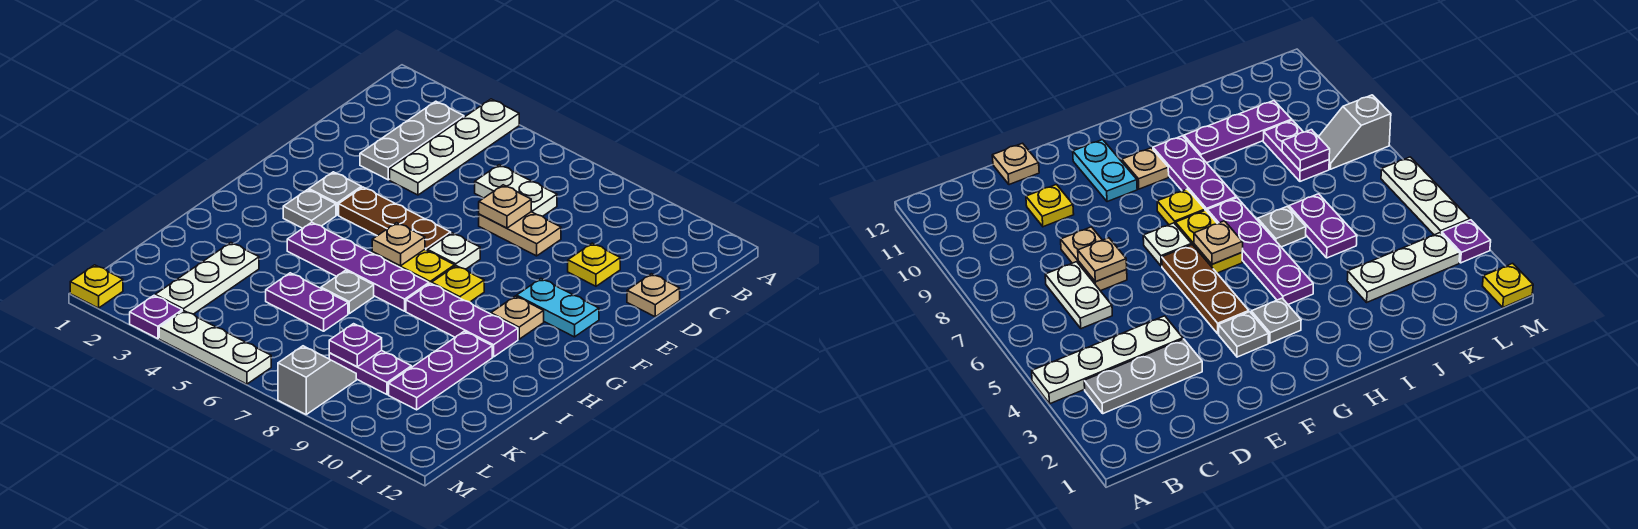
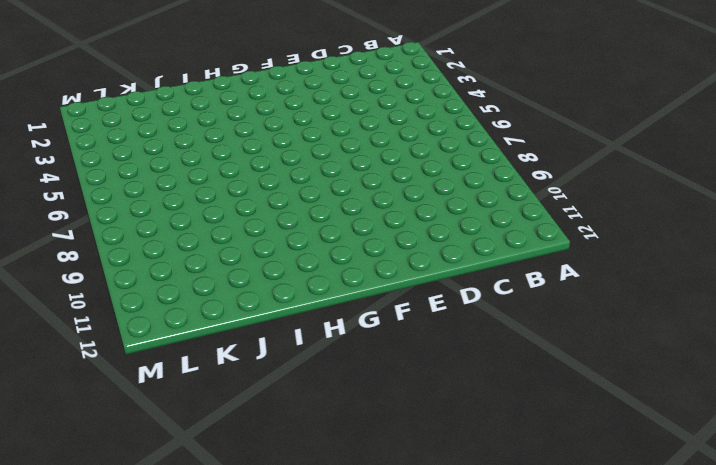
none -> white 1x4 plate [390,99,519,195]
none -> grey 1x3 plate [360,101,464,180]
none -> white 1x2 plate [475,165,557,216]

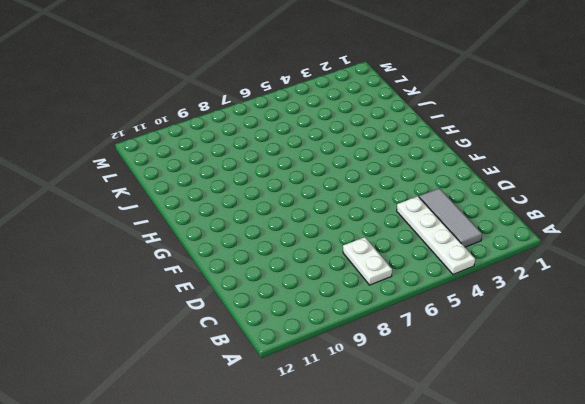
grey 1x3 tile [419,188,482,247] -> grey 1x3 plate [360,101,464,180]
white 1x2 plate [343,237,392,285] -> white 1x2 plate turned to [475,165,557,216]
none -> tan 1x2 plate [479,212,561,256]
none -> yellow 1x1 plate [568,243,620,286]
none -> tan 1x1 plate [627,274,680,317]

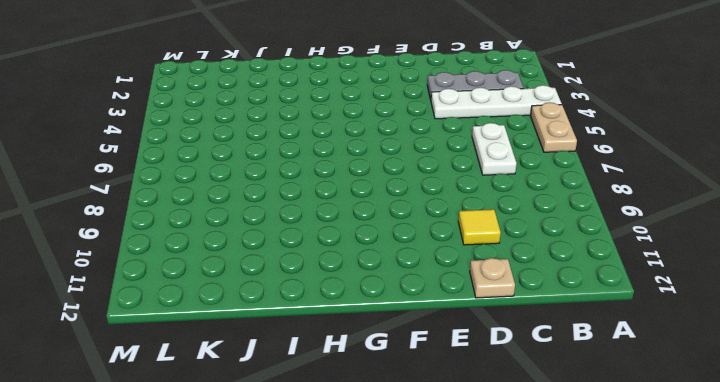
tan 1x2 plate [531,102,577,152] -> tan 1x2 plate moved to [479,212,561,256]
yellow 1x1 tile [458,209,501,245] -> yellow 1x1 plate [568,243,620,286]
none -> grey 1x1 plate [309,172,362,215]
none -> brown 1x3 plate [339,187,451,251]
none -> white 1x1 plate [428,233,480,269]

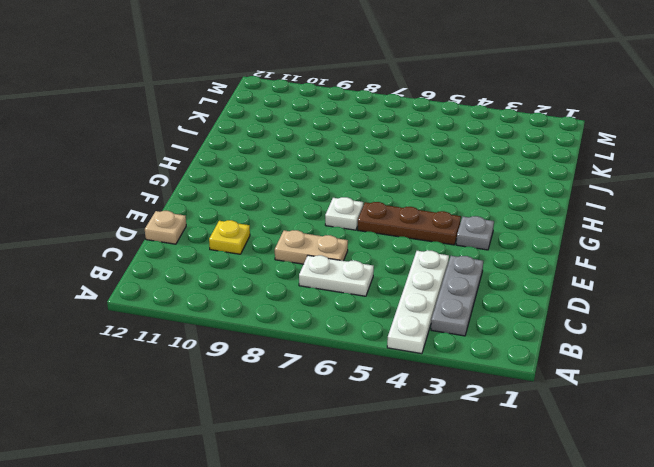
none -> cyan 1x2 plate [517,279,599,337]
none -> grey 1x1 plate [283,190,336,228]
none -> yellow 1x2 plate [372,249,455,284]

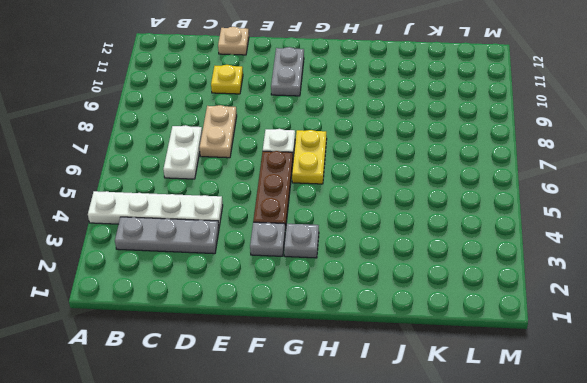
grey 1x2 plate [271,47,304,96] -> cyan 1x2 plate [517,279,599,337]
none -> yellow 1x1 plate [432,266,484,302]
none -> tan 1x1 plate [491,296,544,339]
none -> purple 1x4 plate [287,222,429,311]

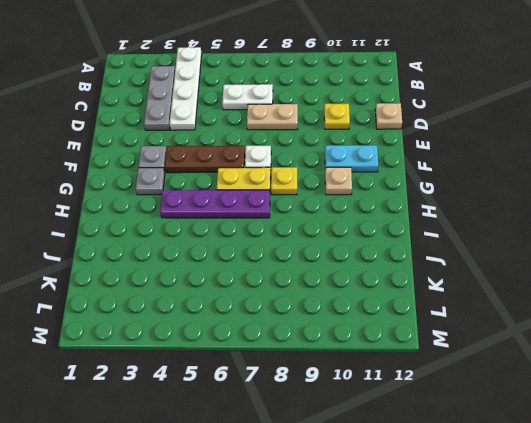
none -> purple 1x3 plate [406,283,518,357]
none -> grey 1x1 plate [321,271,374,314]
none -> purple 1x3 plate [389,331,492,410]

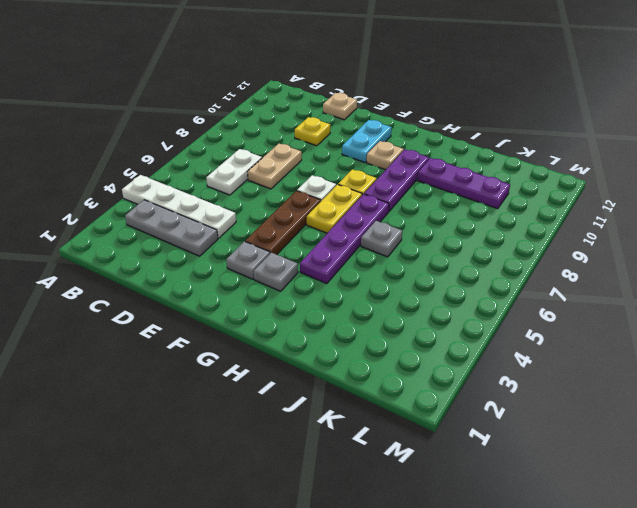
none -> white 1x3 plate [155,243,259,314]
none -> purple 1x2 plate [266,273,348,331]
none -> purple 1x2 plate [329,350,411,395]

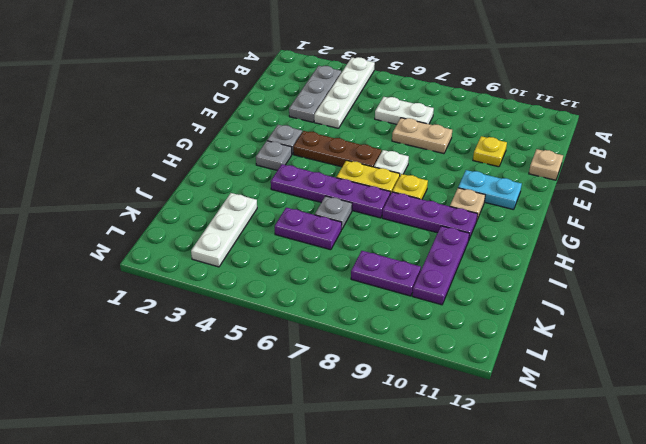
none -> grey 1x2 slope [278,346,356,414]
none -> yellow 1x1 plate [70,265,123,308]
none -> purple 1x1 plate [130,295,182,339]

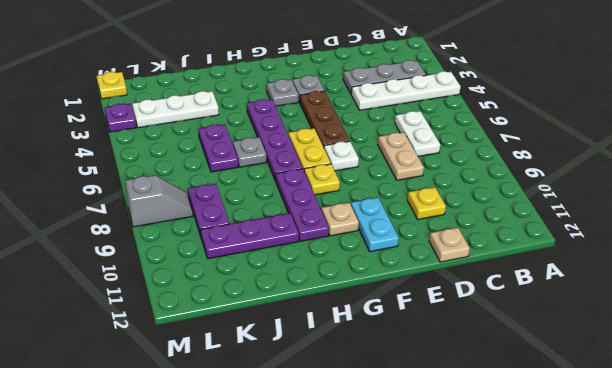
none -> white 1x3 plate [159,311,271,384]
none -> tan 1x1 plate [479,185,531,228]
none -> tan 1x1 plate [372,223,425,266]

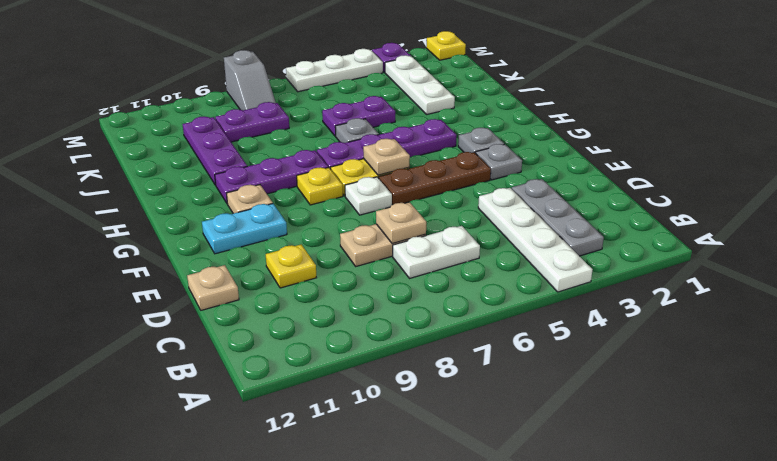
none -> purple 1x1 plate [329,324,382,367]

